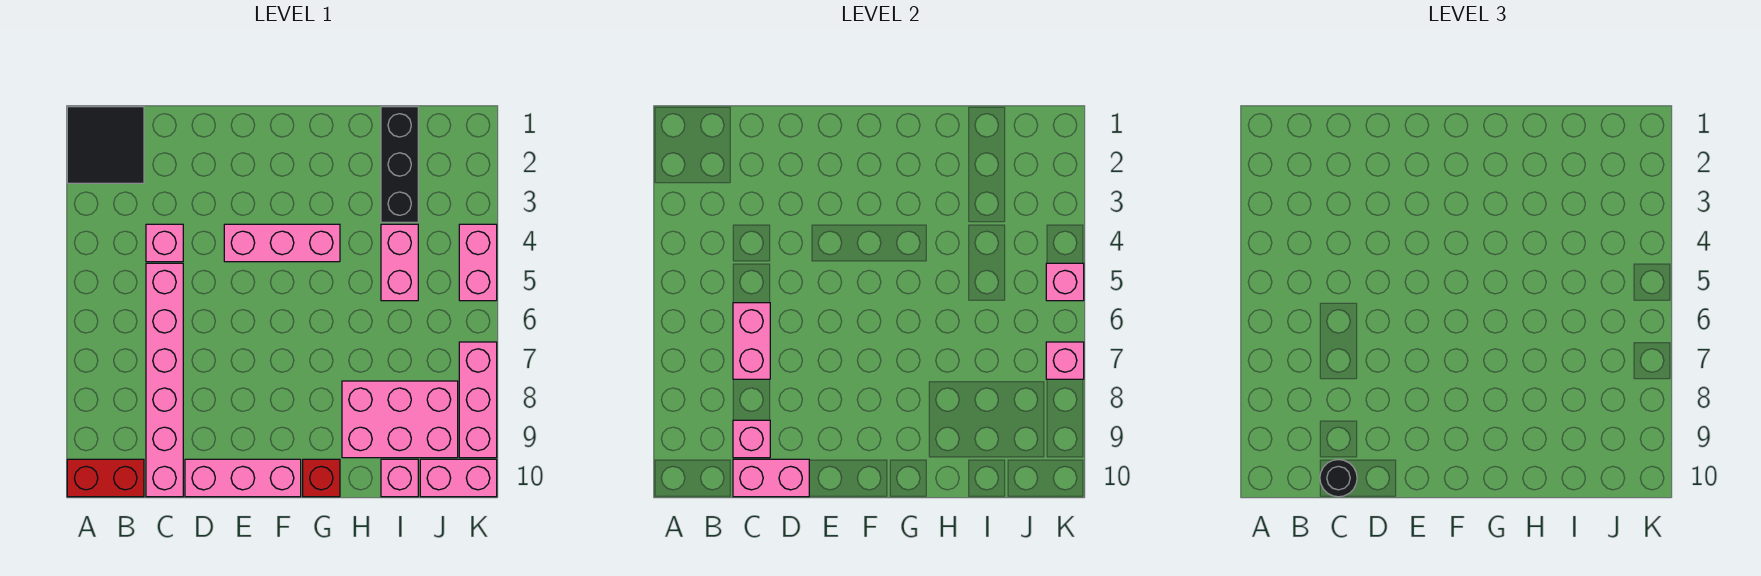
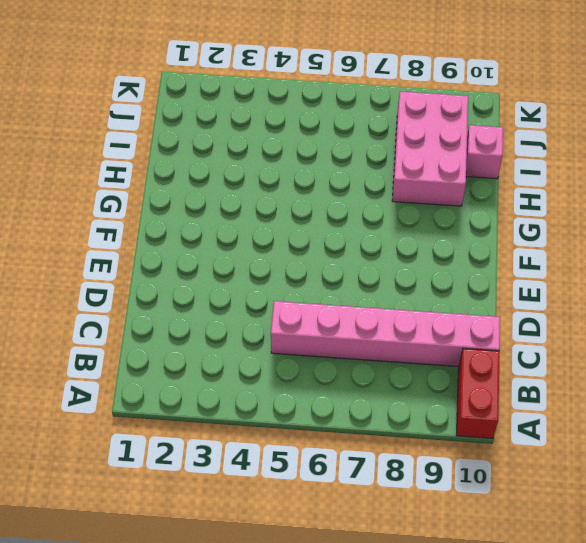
none -> black 2x2 tile [67,107,144,183]
none -> pink 1x1 brick [146,224,183,262]
none -> pink 1x3 brick [185,459,301,497]

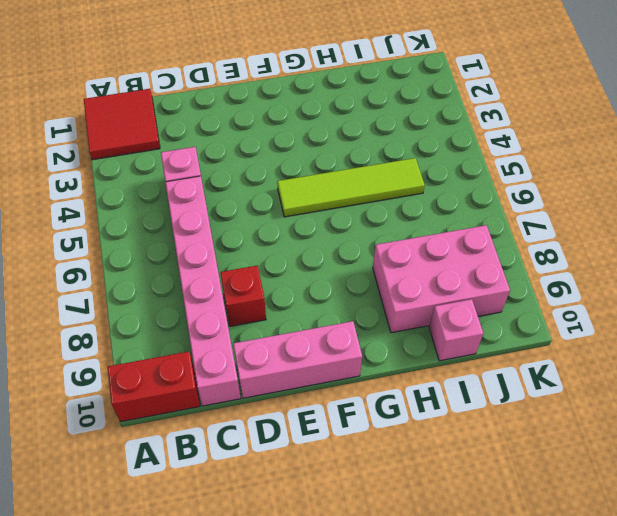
red 2x2 tile [84,89,160,160] -> black 2x2 tile [67,107,144,183]
red 1x1 brick [220,266,266,326] -> red 1x1 brick moved to [303,459,340,497]
lime 1x4 tile [277,158,425,217] -> pink 1x2 brick [381,224,418,301]
none -> pink 1x3 brick [224,224,340,262]
none -> black 1x3 brick [381,107,418,222]
none -> pink 1x2 brick [420,459,497,497]

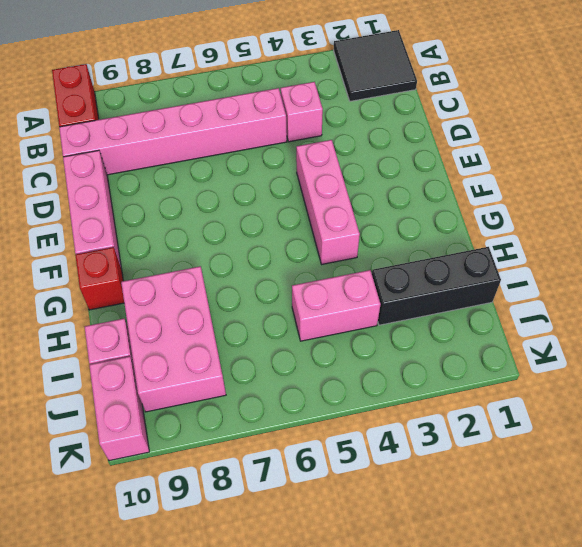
none -> pink 1x2 brick [459,224,497,301]
none -> pink 1x3 brick [459,342,497,458]
none -> pink 1x2 brick [733,303,770,379]

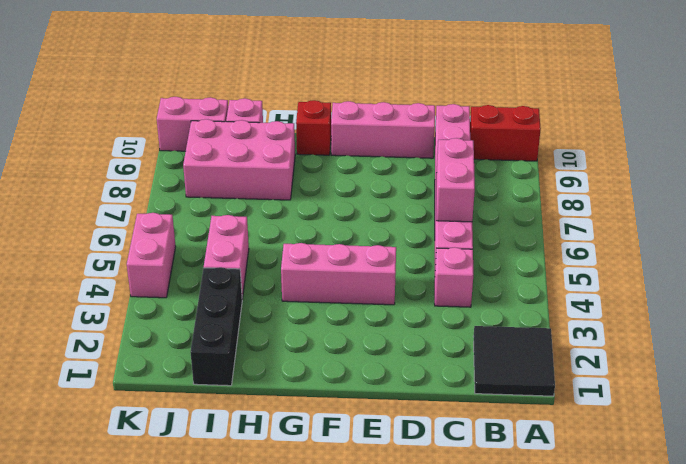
none -> pink 1x3 brick [459,342,497,458]
none -> pink 1x1 brick [733,420,770,458]
none -> pink 1x2 brick [733,459,809,497]

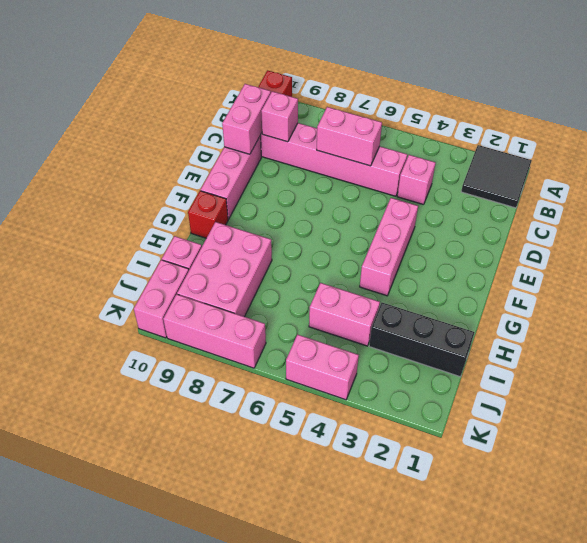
none -> pink 1x1 brick [1046,263,1084,301]
none -> pink 1x1 brick [1046,342,1084,379]
none -> black 1x1 round brick [1320,460,1357,497]

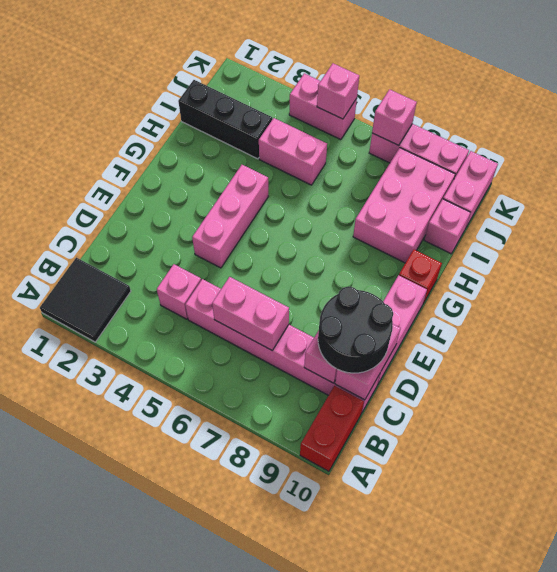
black 2x2 round brick [318,286,393,373] -> black 1x1 round brick [1320,460,1357,497]

